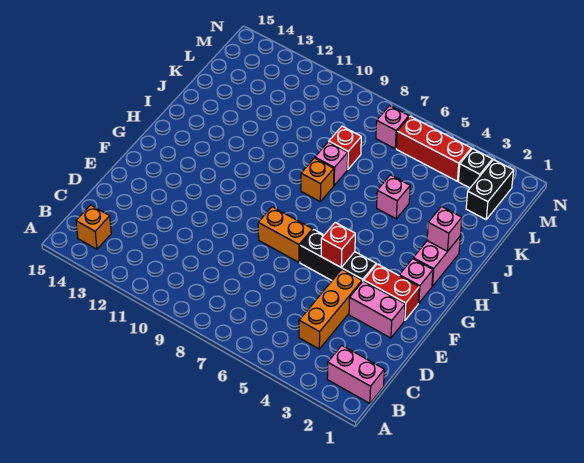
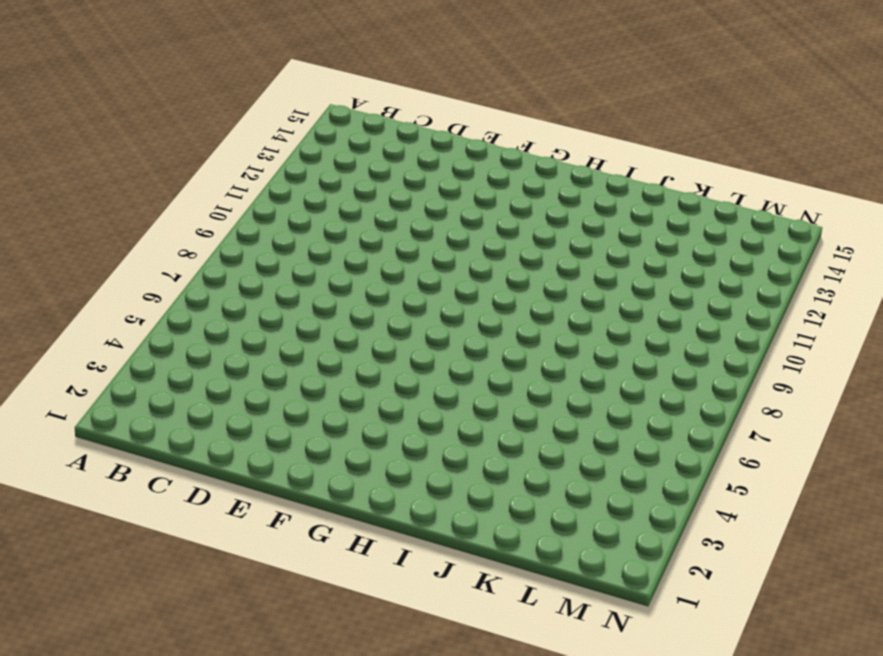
none -> pink 1x2 brick [327,346,384,403]
none -> orange 1x1 brick [76,205,111,249]
none -> orange 1x3 brick [299,270,362,349]

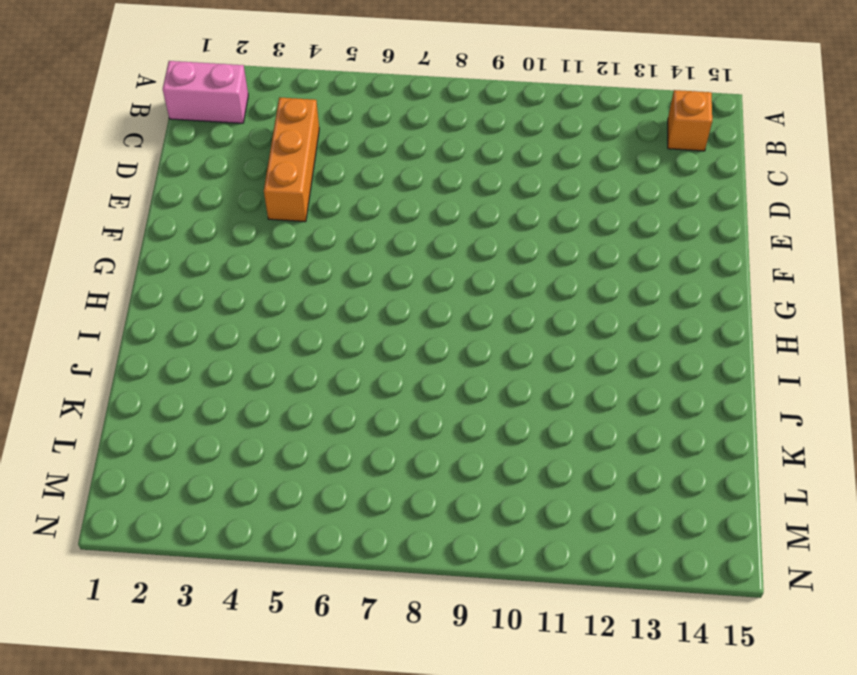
none -> pink 1x2 brick [349,281,405,338]
none -> red 1x2 brick [364,264,419,321]
none -> black 1x3 brick [300,230,376,282]

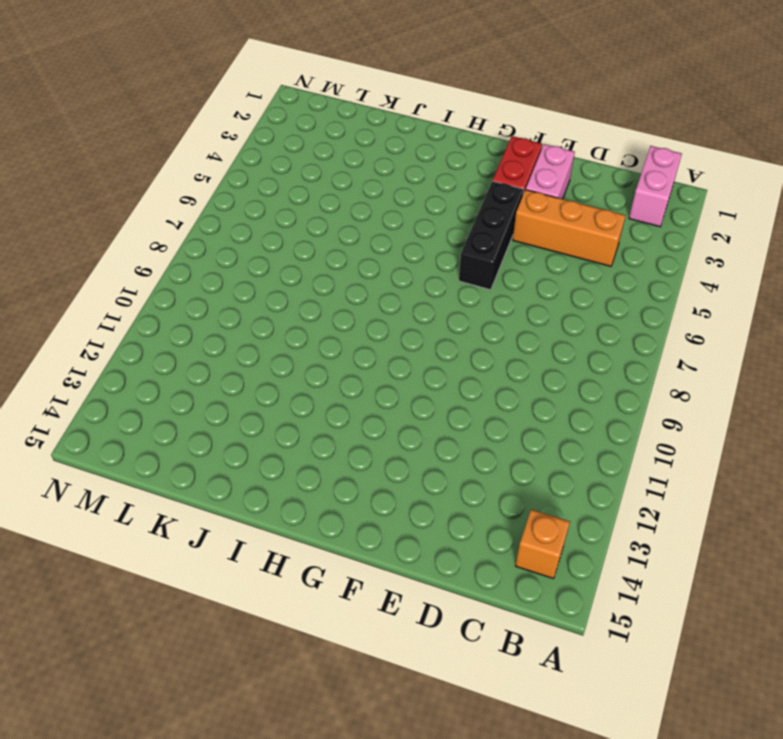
none -> orange 1x2 brick [258,207,313,262]
none -> pink 1x1 brick [399,259,433,303]
none -> pink 1x2 brick [413,237,460,286]

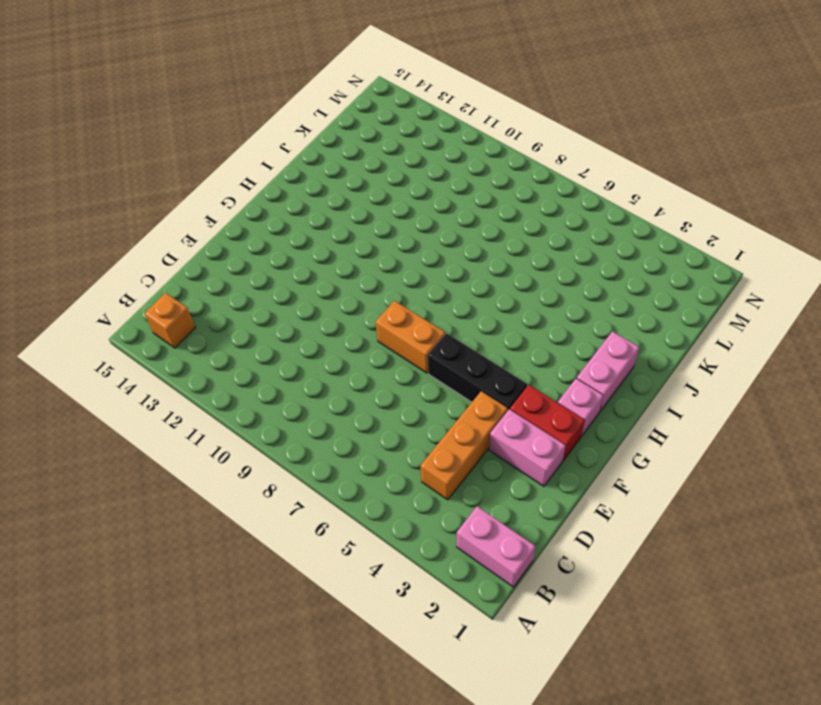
none -> orange 1x1 brick [301,158,334,201]
none -> pink 1x1 brick [377,175,410,219]
none -> pink 1x1 brick [315,142,348,185]

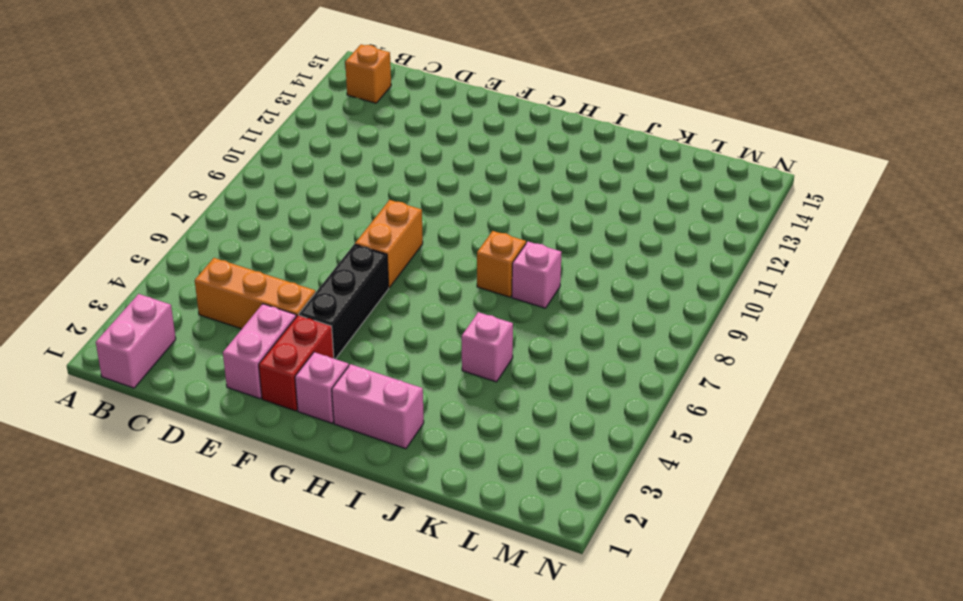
none -> red 1x1 brick [329,126,361,170]
none -> black 1x2 brick [466,160,514,219]
none -> black 1x1 brick [458,149,492,188]

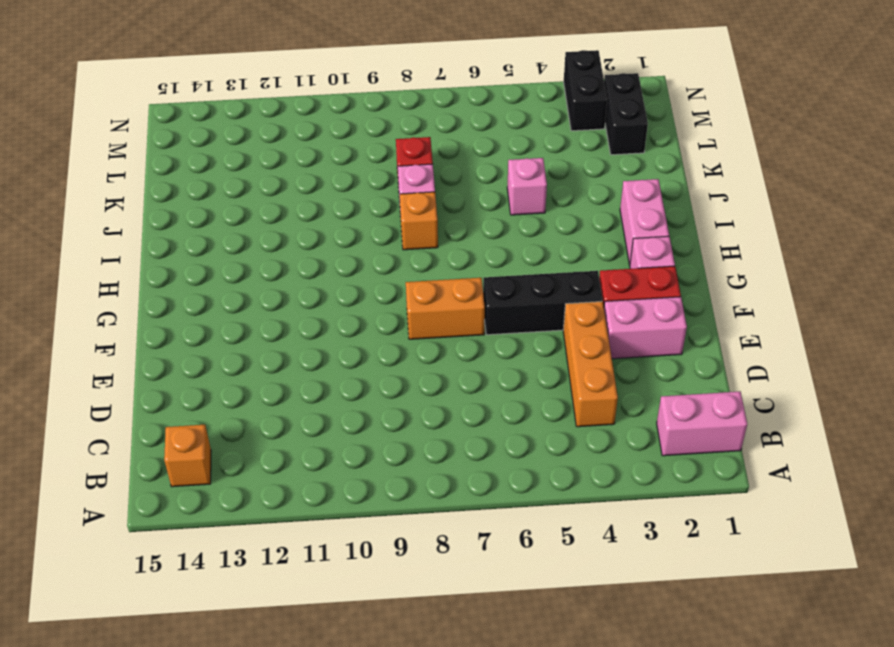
black 1x2 brick [564,50,607,131] -> black 1x1 brick [458,149,492,188]
none -> red 1x3 brick [396,116,471,181]
none -> pink 1x1 brick [376,106,409,149]
none -> red 1x1 brick [321,222,355,267]

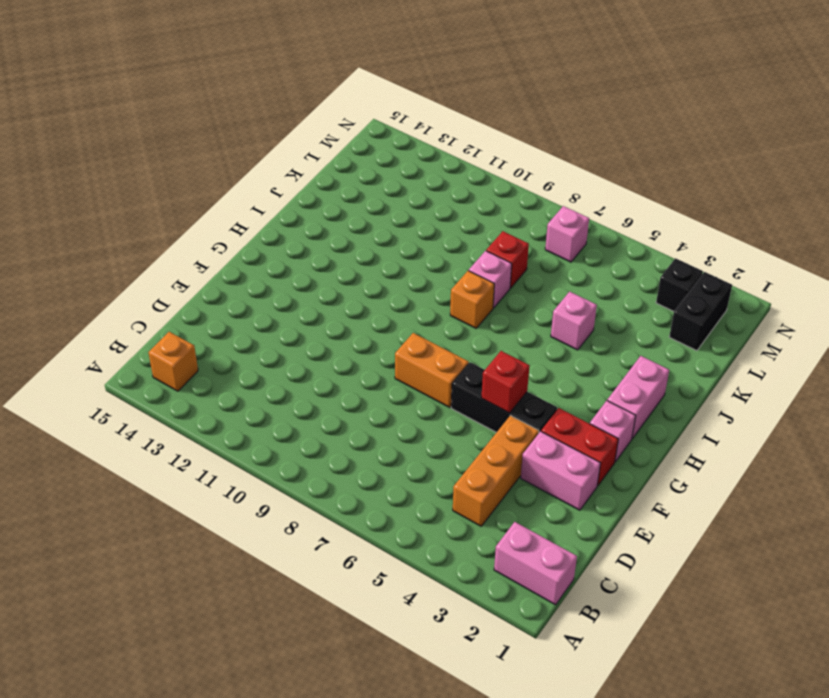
none -> red 1x3 brick [396,116,471,181]
none -> pink 1x1 brick [427,206,462,252]

